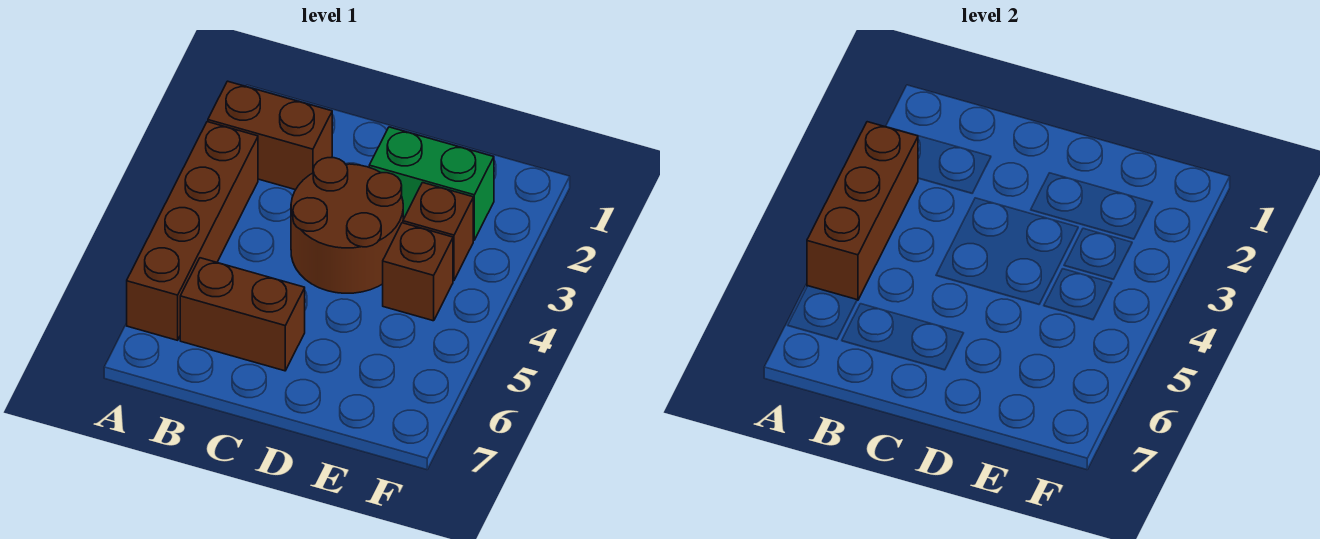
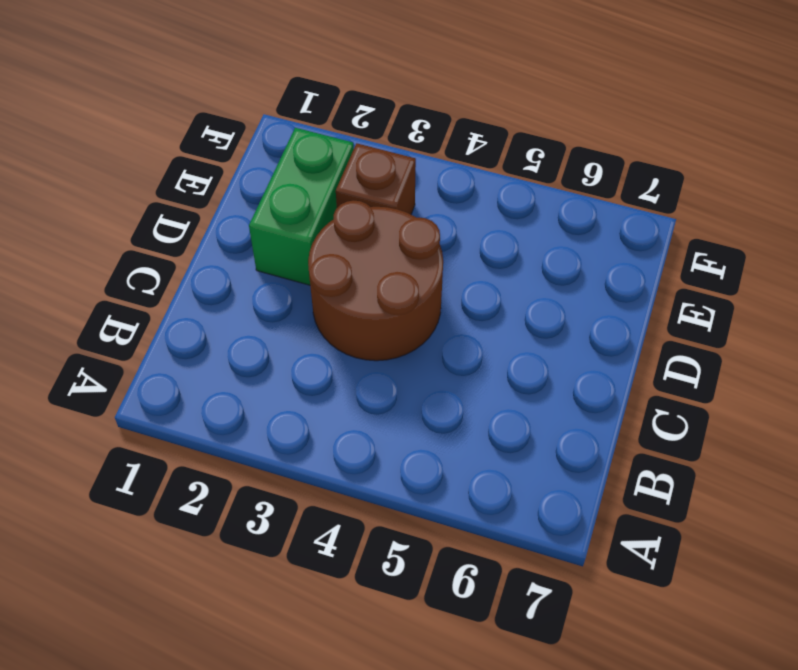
none -> brown 1x2 brick [208,81,332,190]
none -> brown 1x4 brick [127,122,258,340]

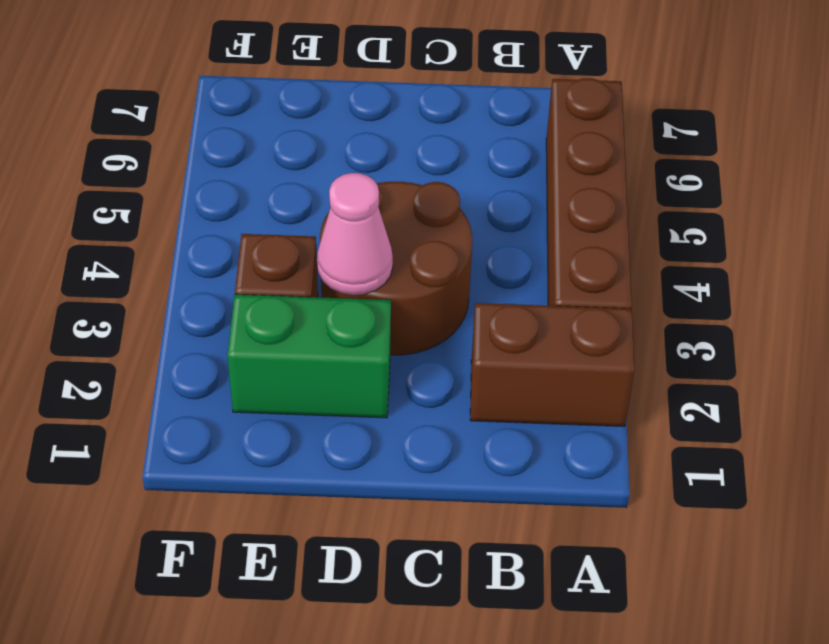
pink 1x1 cone [317,173,393,295] -> none
none -> brown 1x2 brick [180,258,305,371]
none -> brown 1x1 brick [383,223,453,321]

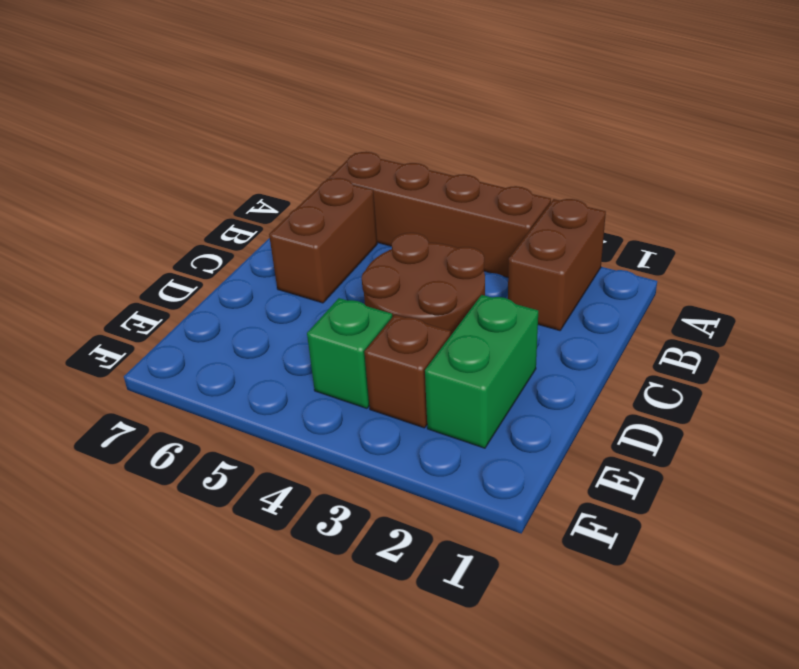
green 1x1 brick [307,298,392,408] -> brown 1x1 brick [383,223,453,321]
none -> brown 1x3 brick [807,122,918,300]

